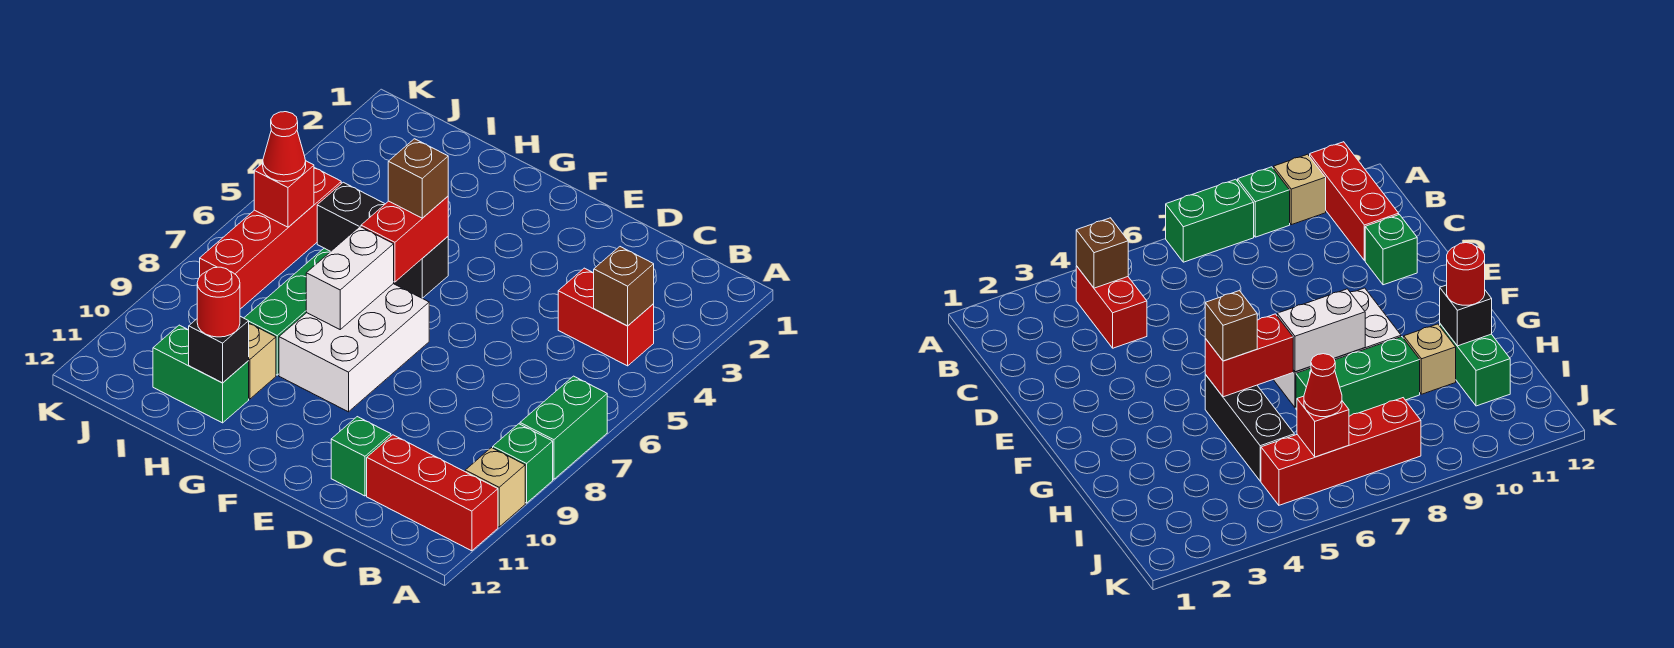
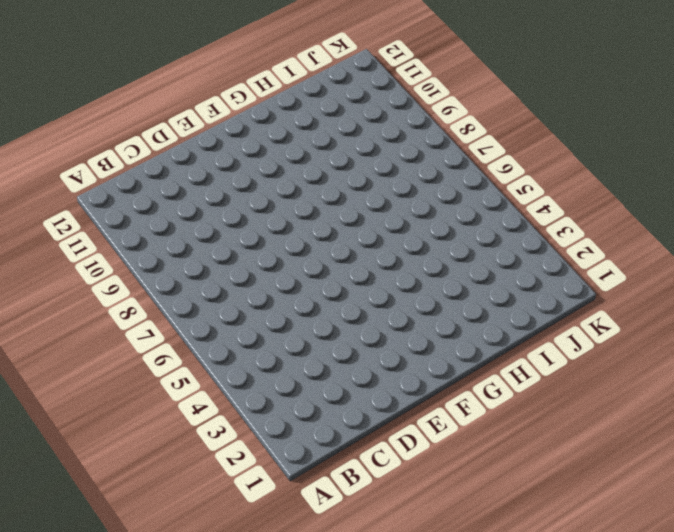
none -> green 1x2 brick [520,376,607,479]
none -> green 1x1 brick [493,424,553,503]
none -> tan 1x1 brick [465,448,525,527]

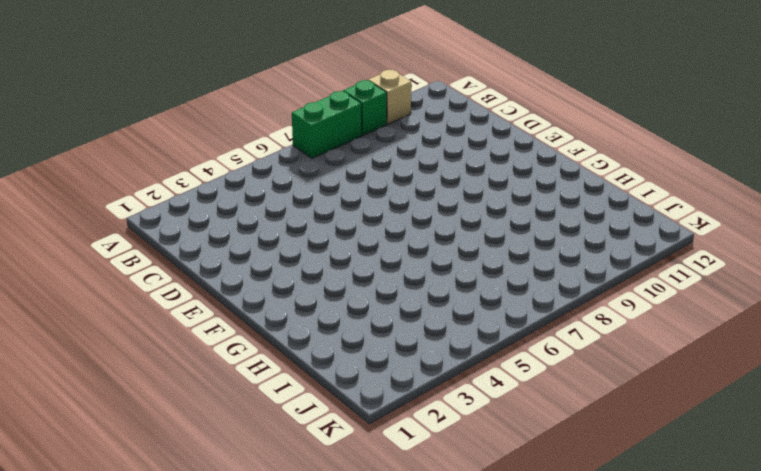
none -> red 1x3 brick [367,435,498,551]
none -> red 1x2 brick [558,268,654,366]
none -> green 1x1 brick [331,417,391,496]

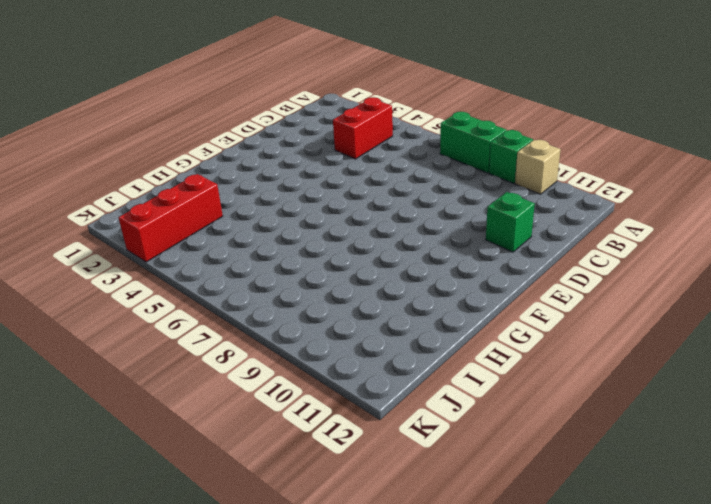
red 1x3 brick [118,174,223,262] -> red 1x3 brick moved to [367,435,498,551]
none -> white 2x3 brick [279,284,429,412]
none -> black 1x3 brick [317,182,448,298]
none -> green 1x3 brick [244,248,331,375]

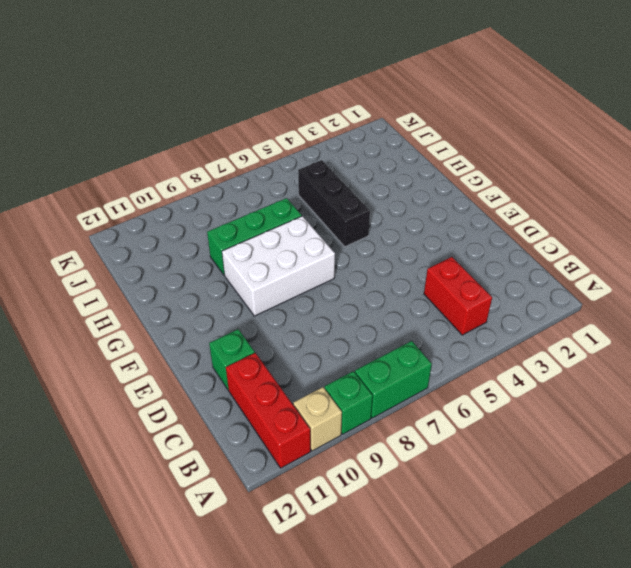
none -> tan 1x1 brick [248,323,276,399]
none -> green 1x2 brick [153,325,249,423]
none -> red 1x4 brick [200,168,341,309]

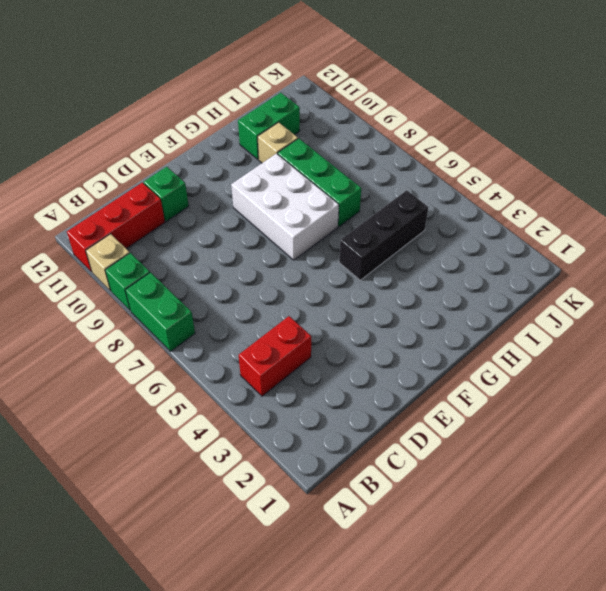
none -> red 1x4 brick [200,168,341,309]
none -> brown 1x1 brick [594,247,654,326]
none -> red 1x2 brick [361,196,448,282]

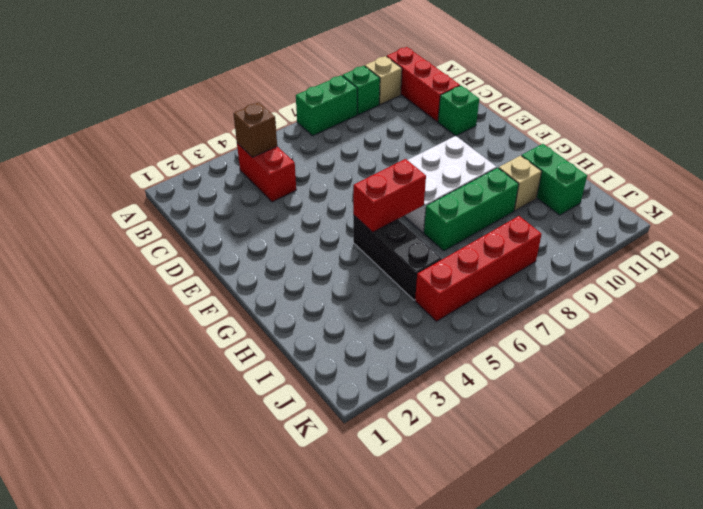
none -> white 1x2 brick [306,227,394,329]
none -> black 1x1 brick [189,316,249,383]
none -> red 1x1 brick [254,161,314,227]

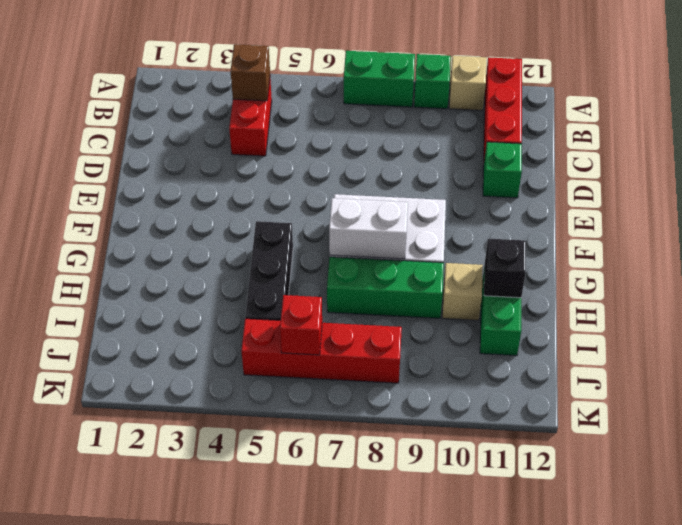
none -> red 1x2 brick [361,196,448,282]
none -> brown 1x1 brick [388,139,448,218]
none -> red 1x1 round brick [197,267,240,337]

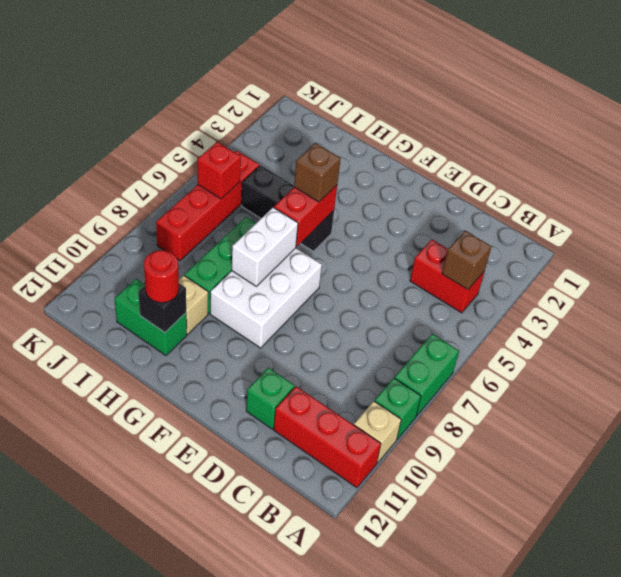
none -> red 1x1 cone [263,112,306,182]

